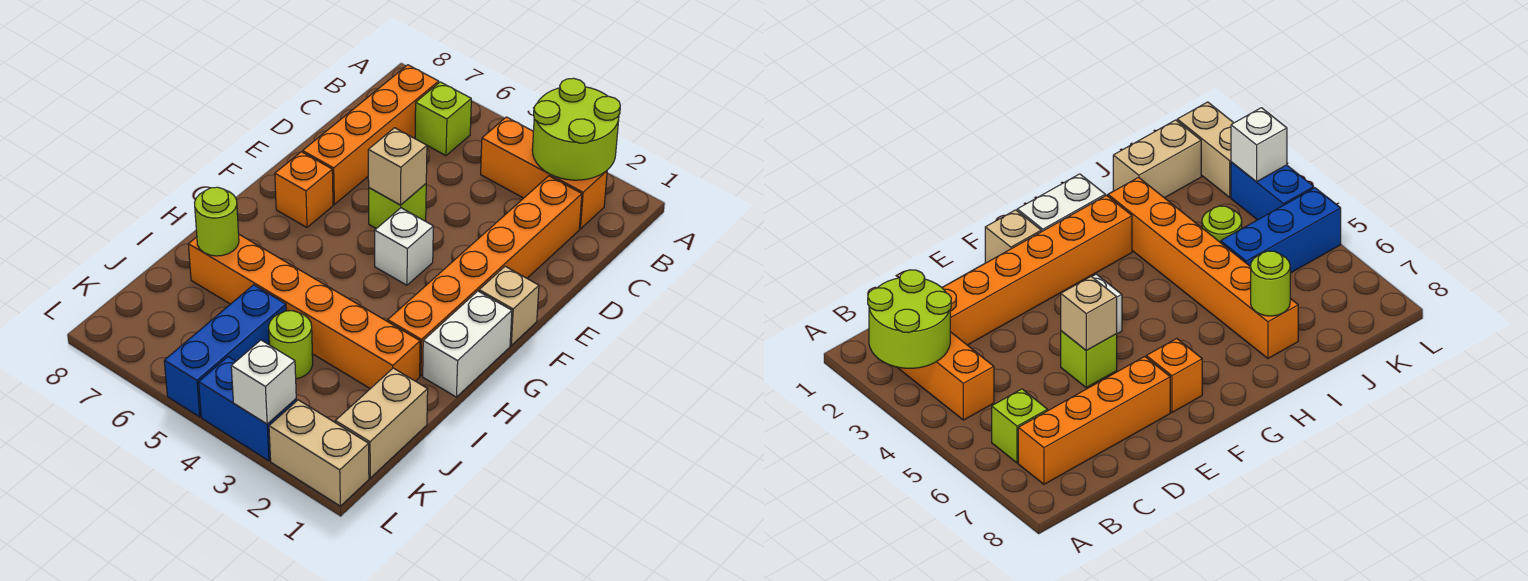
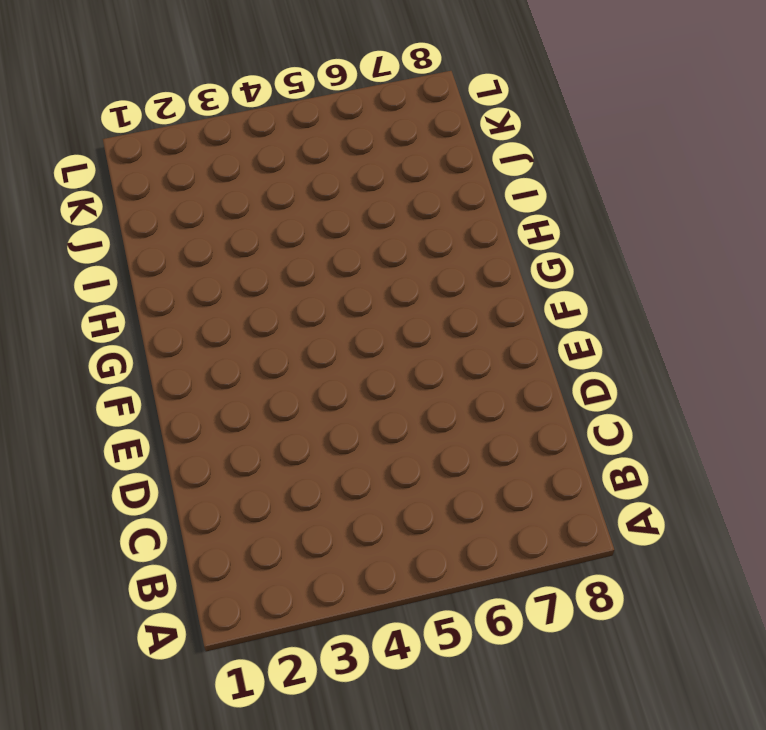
none -> orange 1x3 brick [481,117,607,229]
none -> lime 1x1 brick [415,82,471,156]
none -> orange 1x4 brick [303,65,439,204]

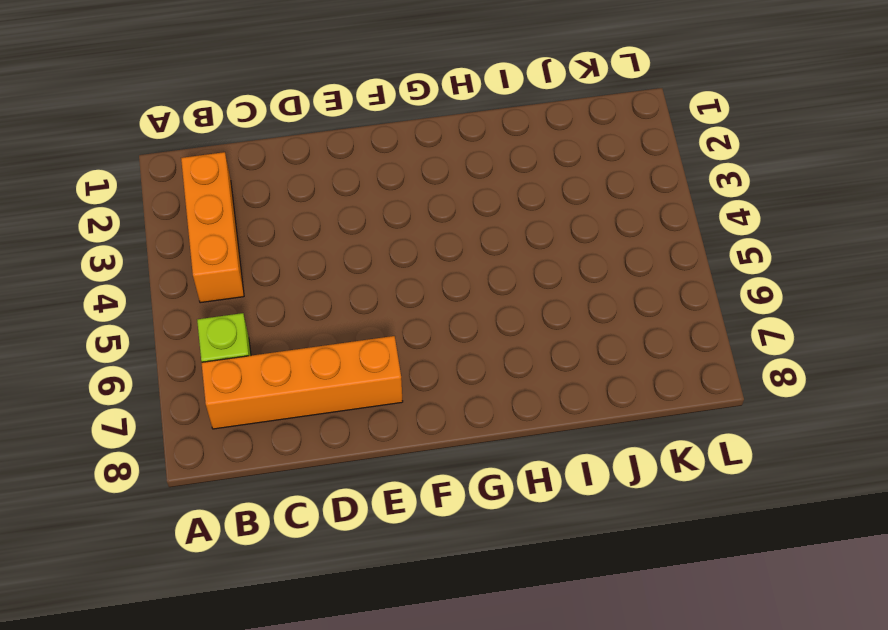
none -> orange 1x6 brick [388,176,582,376]
none -> lime 1x1 brick [369,184,426,229]
none -> tan 1x1 brick [479,266,539,345]

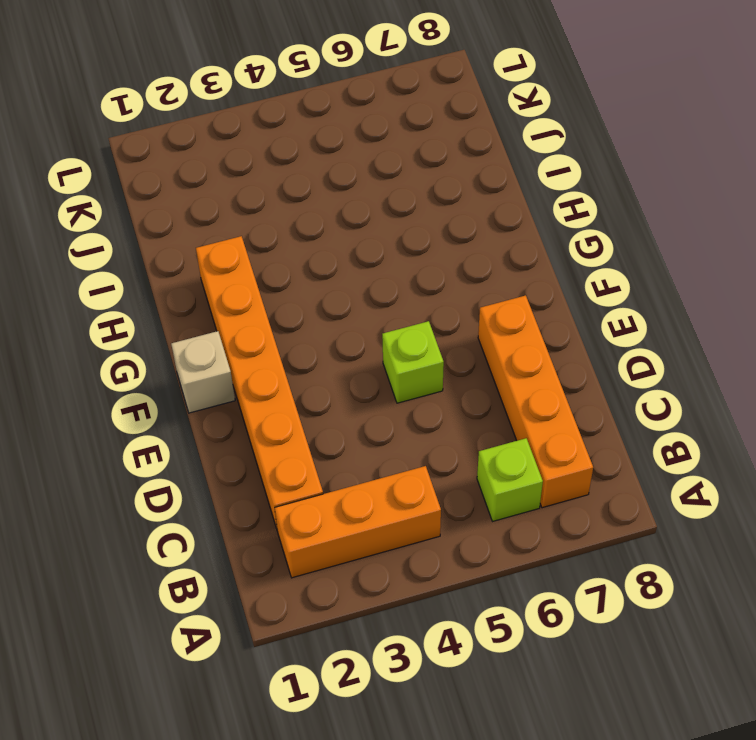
none -> white 1x1 brick [375,208,433,285]
none -> orange 1x1 brick [275,152,333,227]
none -> white 1x2 brick [423,291,512,397]

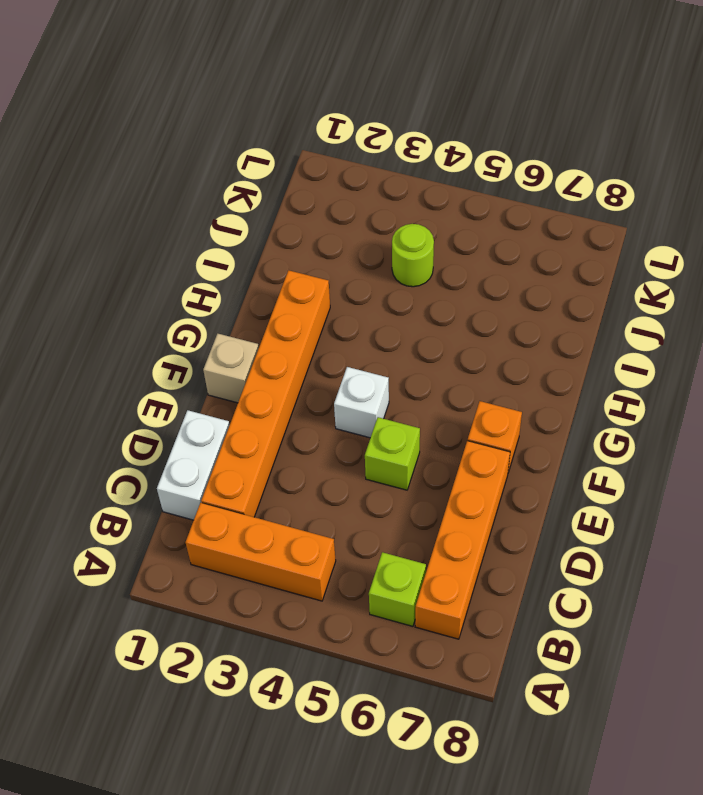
white 1x2 brick [157,410,230,520] -> white 1x2 brick moved to [423,291,512,397]
none -> orange 1x6 brick [188,235,420,389]
none -> tan 1x2 brick [335,368,428,478]
none -> blue 1x3 brick [164,285,286,417]

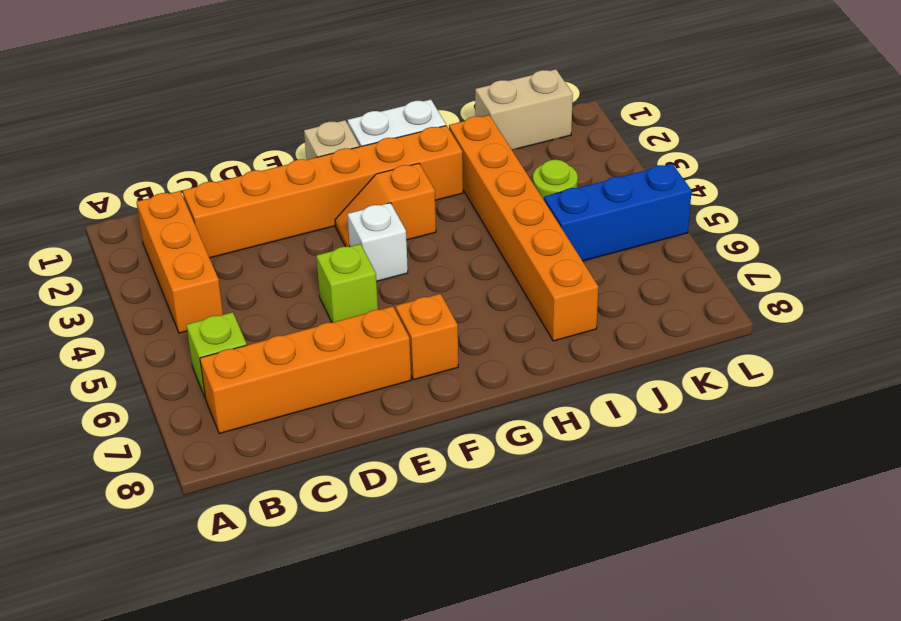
orange 1x2 slope [335,163,436,247] -> none
none -> tan 1x2 brick [269,400,369,506]
none -> blue 1x2 brick [199,357,296,461]
none -> lime 2x2 round brick [532,78,620,180]

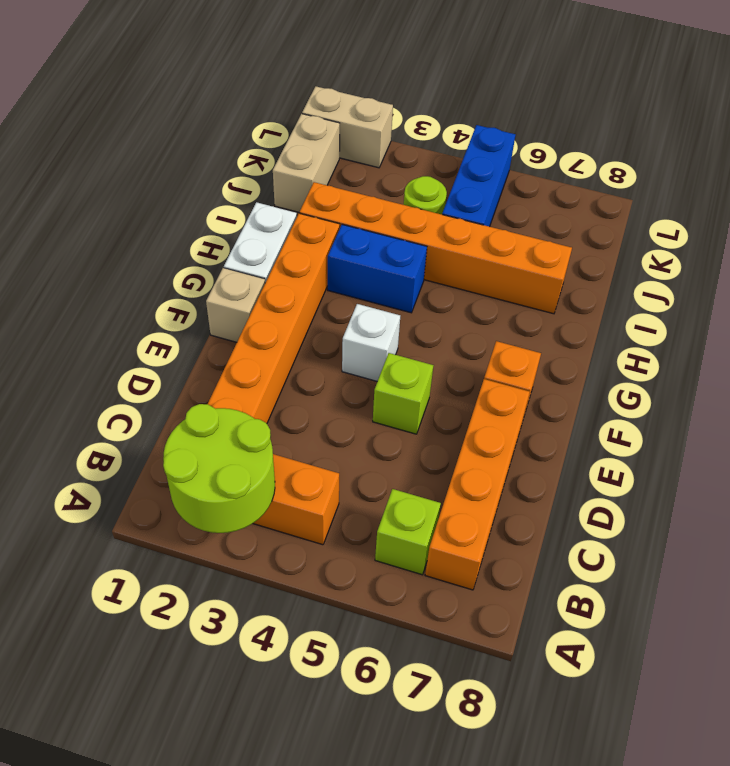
blue 1x2 brick [328,225,427,313] -> blue 1x2 brick moved to [199,357,296,461]
none -> tan 1x1 brick [368,128,427,205]
none -> lime 1x1 round brick [194,187,239,256]
none -> white 1x1 brick [231,340,296,424]

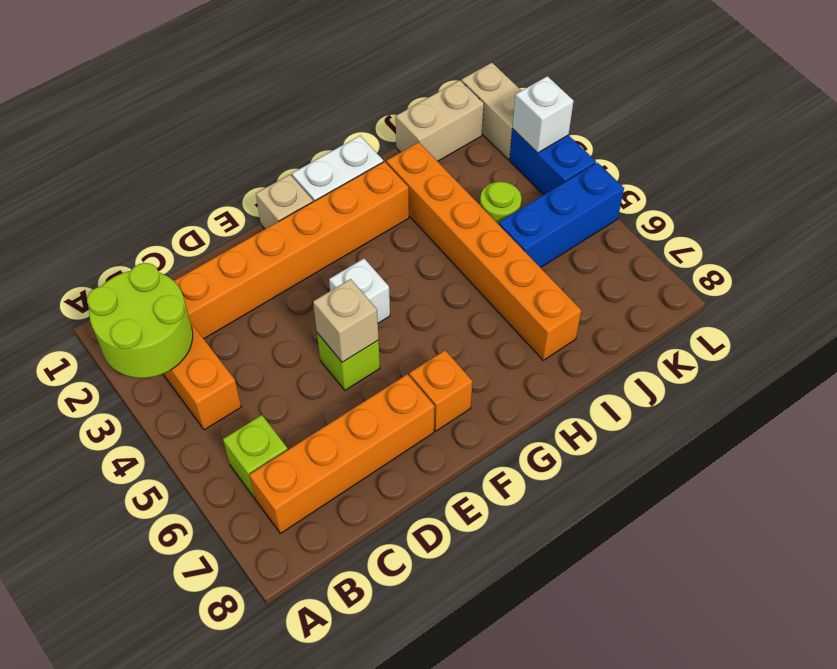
none -> lime 1x1 round brick [194,187,239,256]

